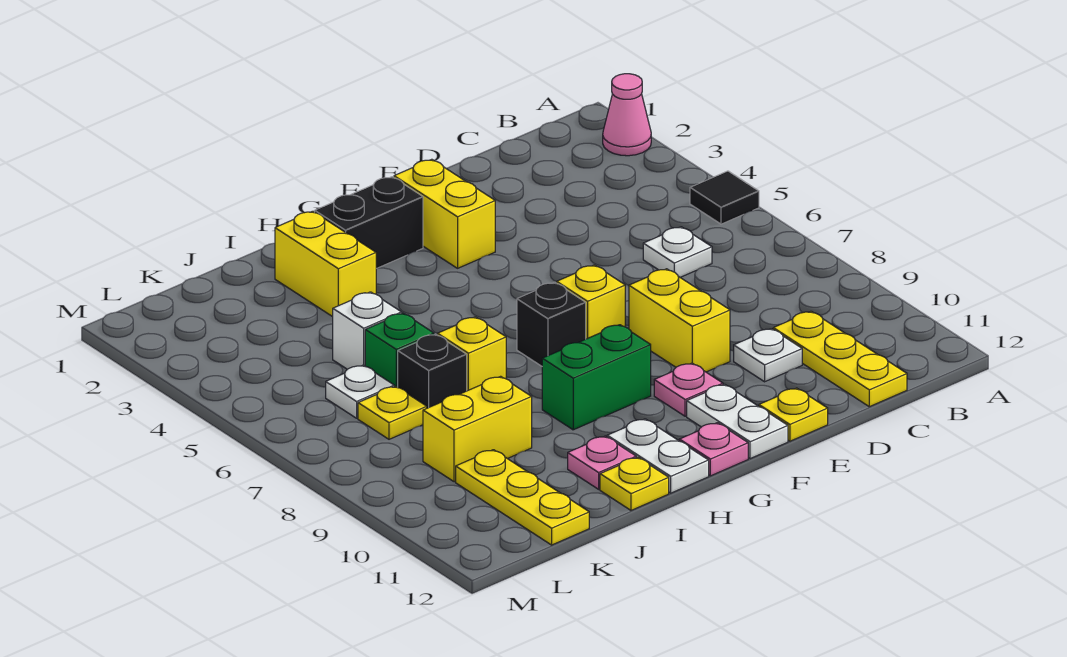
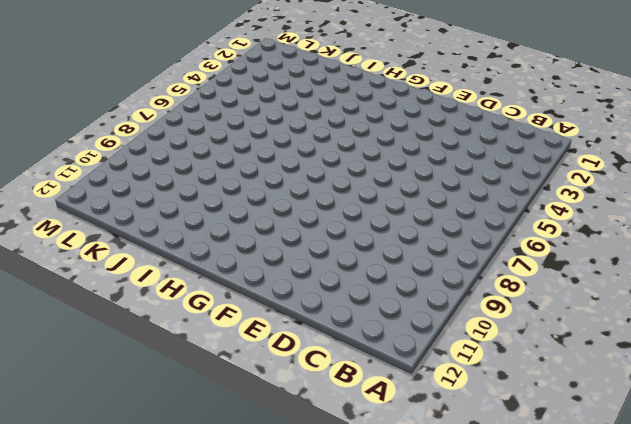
none -> pink 1x1 cone [603,74,651,156]
none -> black 1x1 tile [690,171,759,224]
none -> white 1x1 plate [643,227,712,277]

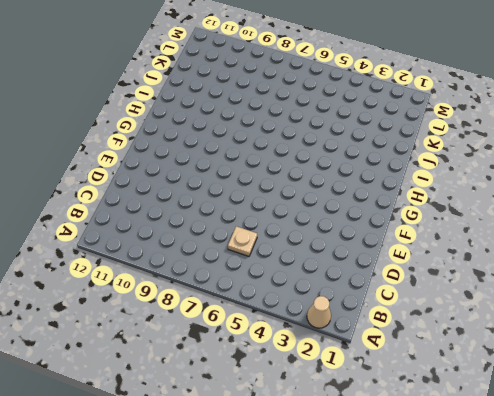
tan 1x1 cone [307,296,331,328] -> pink 1x1 cone [603,74,651,156]
tan 1x1 plate [228,226,257,256] -> white 1x1 plate [643,227,712,277]
none -> black 1x1 tile [690,171,759,224]
none -> yellow 1x3 plate [773,311,907,407]
none -> white 1x1 plate [734,329,802,382]

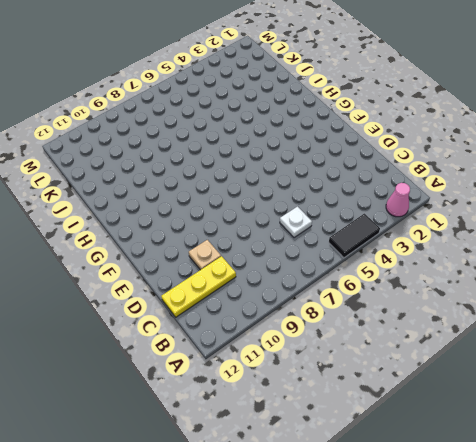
black 1x2 tile [329,214,380,258] -> black 1x1 tile [690,171,759,224]
tan 1x1 plate [189,240,221,270] -> white 1x1 plate [734,329,802,382]
none -> yellow 1x2 brick [629,269,730,372]
none -> yellow 1x1 plate [759,388,828,441]
none -> yellow 1x2 brick [394,159,495,268]

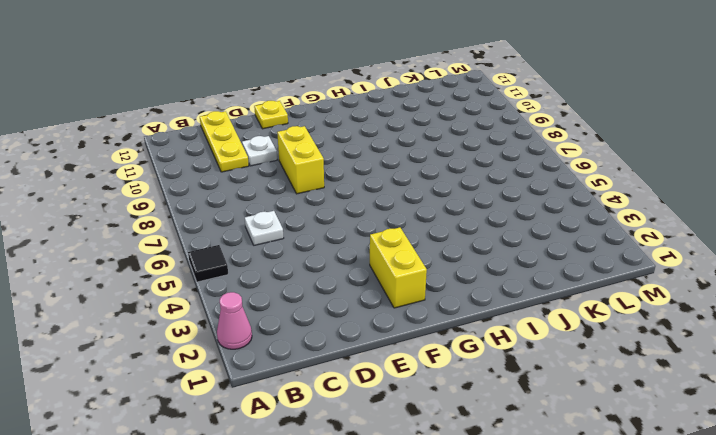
none -> yellow 1x1 brick [557,265,625,339]
none -> pink 1x1 plate [654,363,723,416]
none -> white 1x2 plate [687,384,788,459]

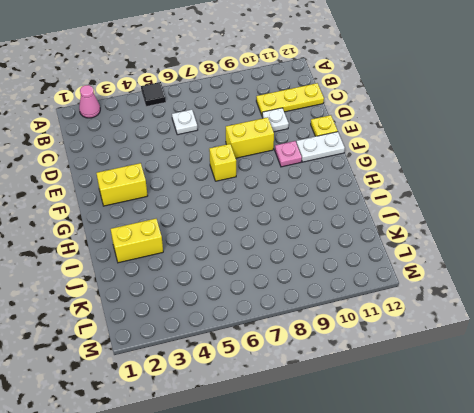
none -> black 1x2 brick [315,177,423,269]
none -> black 1x1 brick [517,282,586,366]
none -> green 1x2 brick [542,325,651,430]

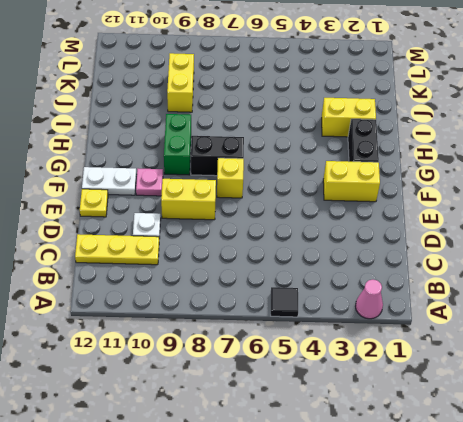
black 1x2 brick [191,136,244,176] -> black 1x1 brick [517,282,586,366]
none -> white 1x1 plate [643,227,712,277]
none -> pink 1x1 plate [679,423,748,476]
none -> white 1x2 plate [607,419,709,493]

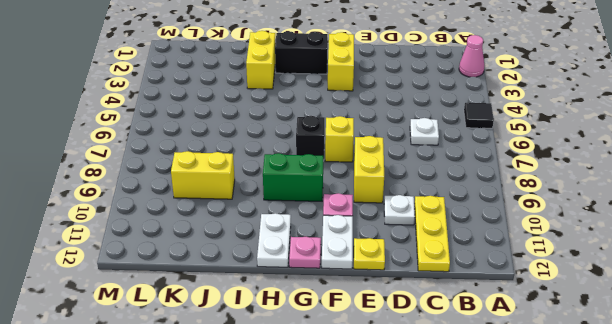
none -> yellow 1x1 brick [437,317,506,391]
none -> pink 1x1 plate [568,436,636,489]
none -> yellow 1x1 plate [600,457,669,510]

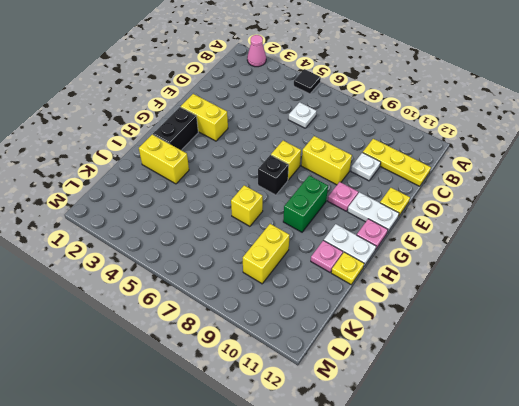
none -> white 1x1 brick [333,292,402,369]
none -> green 1x1 brick [365,313,434,387]
none -> black 1x1 brick [398,334,467,408]

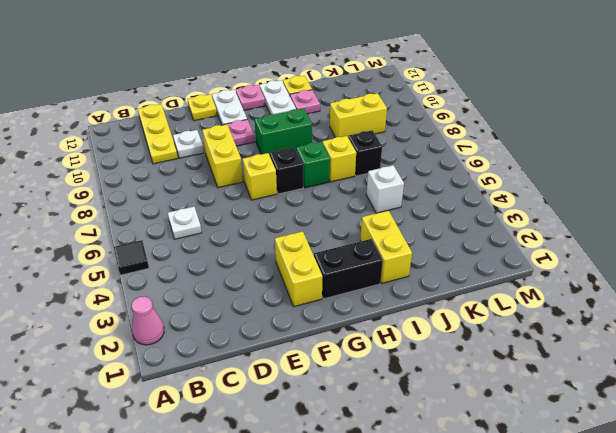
green 1x1 brick [296,142,330,188] -> green 1x1 brick moved to [365,313,434,387]
none -> white 1x1 plate [326,365,394,418]
none -> yellow 1x1 plate [358,386,427,439]
none -> yellow 1x3 plate [456,450,589,545]

